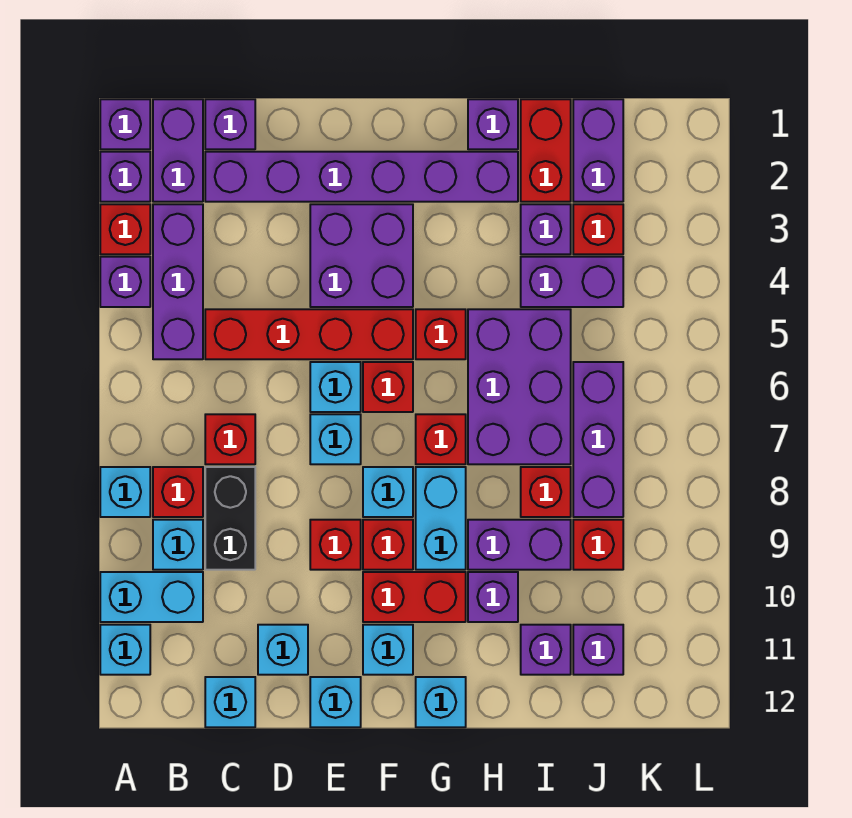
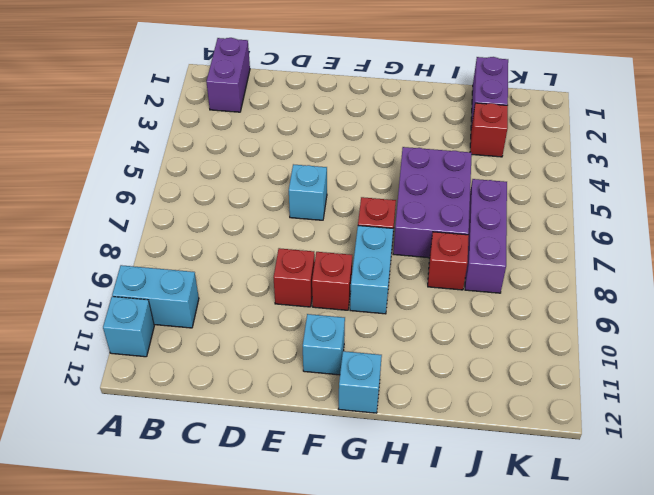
none -> purple 1x1 brick [100,99,150,149]
none -> purple 1x1 brick [100,152,150,202]
none -> red 1x1 brick [100,204,150,254]
none -> purple 1x1 brick [100,257,150,307]

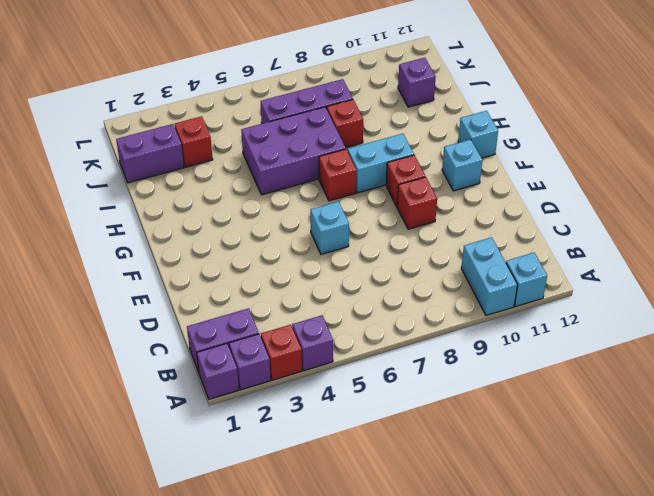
none -> cyan 1x1 brick [100,467,150,517]
none -> purple 1x3 brick [153,204,203,359]
none -> red 1x1 brick [153,467,203,517]
none -> cyan 1x1 brick [153,520,203,570]

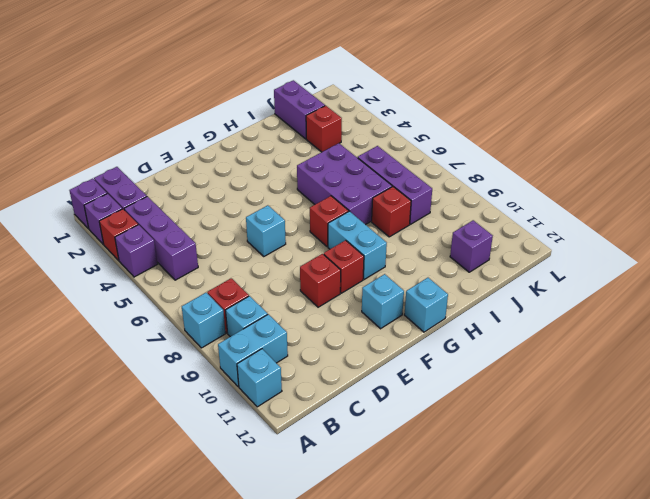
none -> purple 1x1 brick [205,99,255,149]
none -> purple 1x6 brick [205,152,518,202]
none -> red 1x4 brick [205,309,413,359]
none -> red 1x1 brick [205,414,255,464]

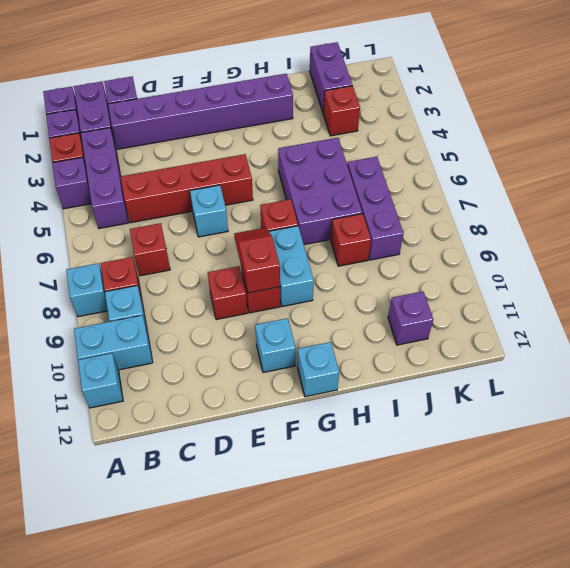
red 1x2 slope [234,228,280,293] -> none
none -> black 1x2 brick [205,467,255,570]
none -> cyan 1x1 brick [205,677,255,727]
none -> cyan 1x1 brick [258,625,308,675]
none -> purple 2x2 brick [310,204,413,307]

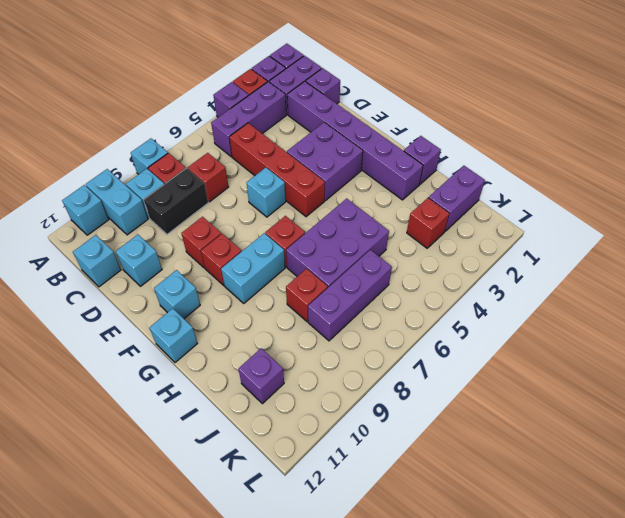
none -> cyan 1x1 brick [310,414,361,464]
none -> cyan 1x1 brick [310,677,361,727]
none -> red 1x1 brick [363,362,413,412]
none -> cyan 1x1 brick [363,467,413,517]

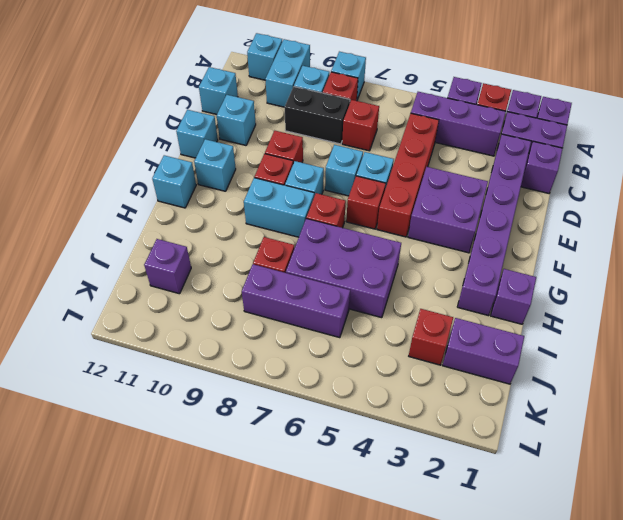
none -> red 1x2 brick [363,572,466,622]
none -> red 1x1 brick [416,309,466,359]
none -> purple 1x2 brick [468,520,571,570]
none -> purple 1x1 brick [468,572,518,622]

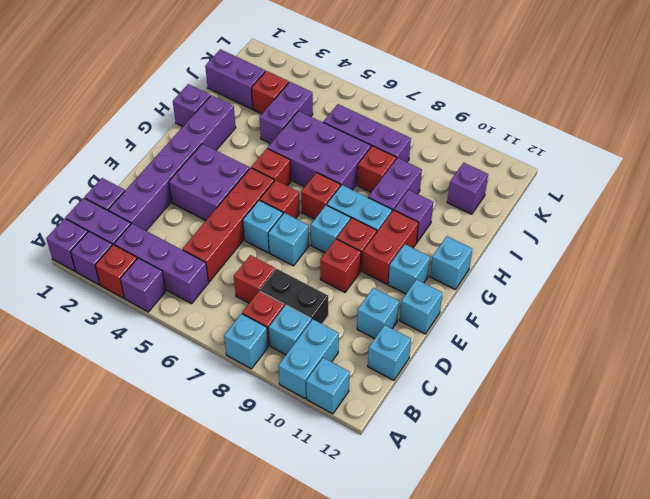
none -> red 1x2 brick [521,99,571,202]
none -> purple 1x1 brick [521,204,571,254]
none -> purple 1x1 brick [521,625,571,675]
none -> red 1x1 brick [573,520,623,570]

